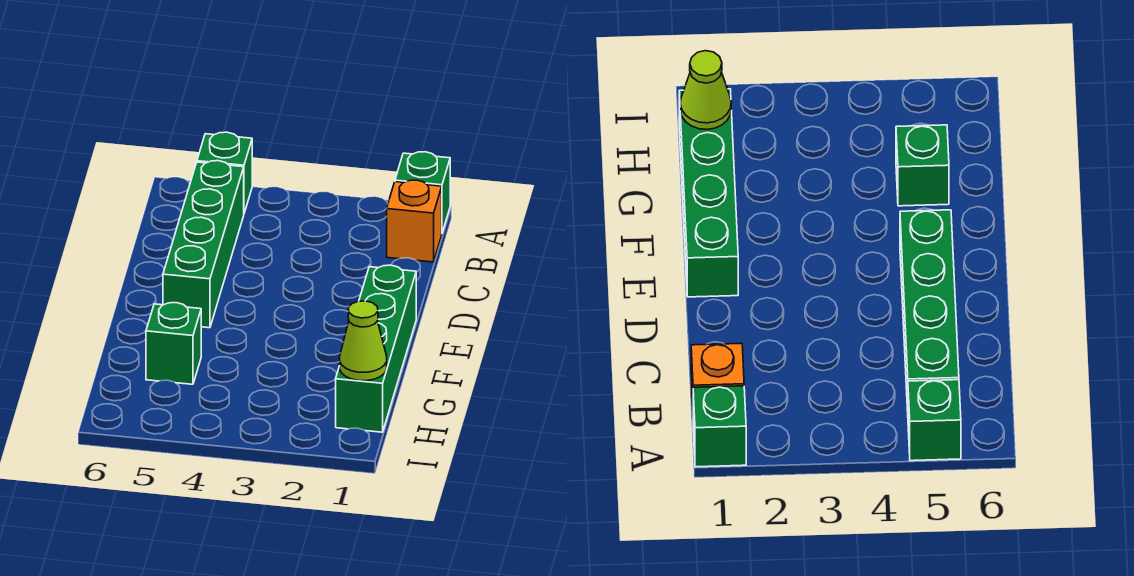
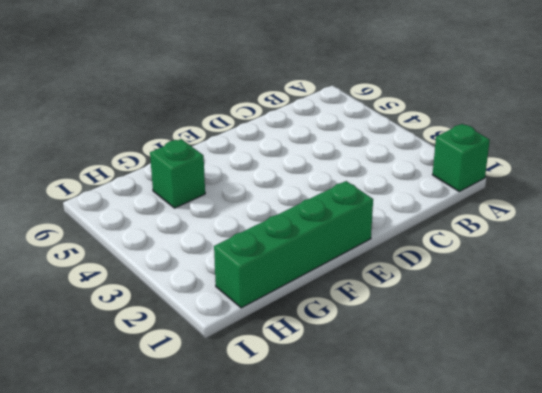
none -> green 1x1 brick [197,132,252,213]
none -> orange 1x1 brick [387,180,442,262]

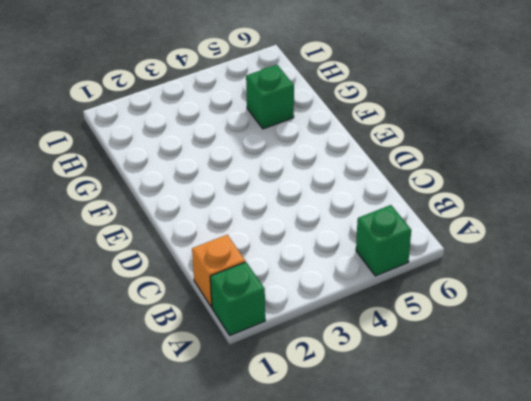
none -> green 1x4 brick [163,161,244,328]
none -> green 1x4 brick [336,265,416,432]

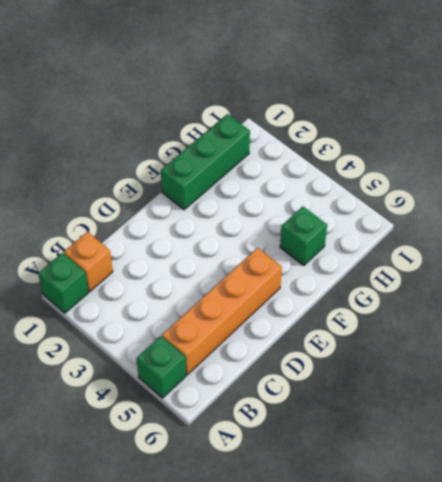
orange 1x4 brick [162,248,282,375] -> green 1x4 brick [163,161,244,328]
green 1x3 brick [161,114,250,210] -> green 1x4 brick [336,265,416,432]
none -> lime 1x1 cone [340,301,387,381]

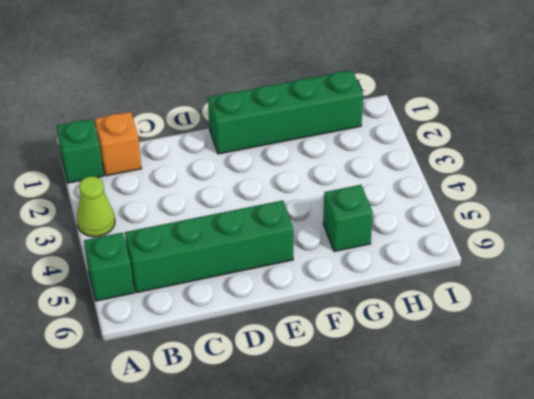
lime 1x1 cone [77,177,115,237] -> lime 1x1 cone moved to [340,301,387,381]

